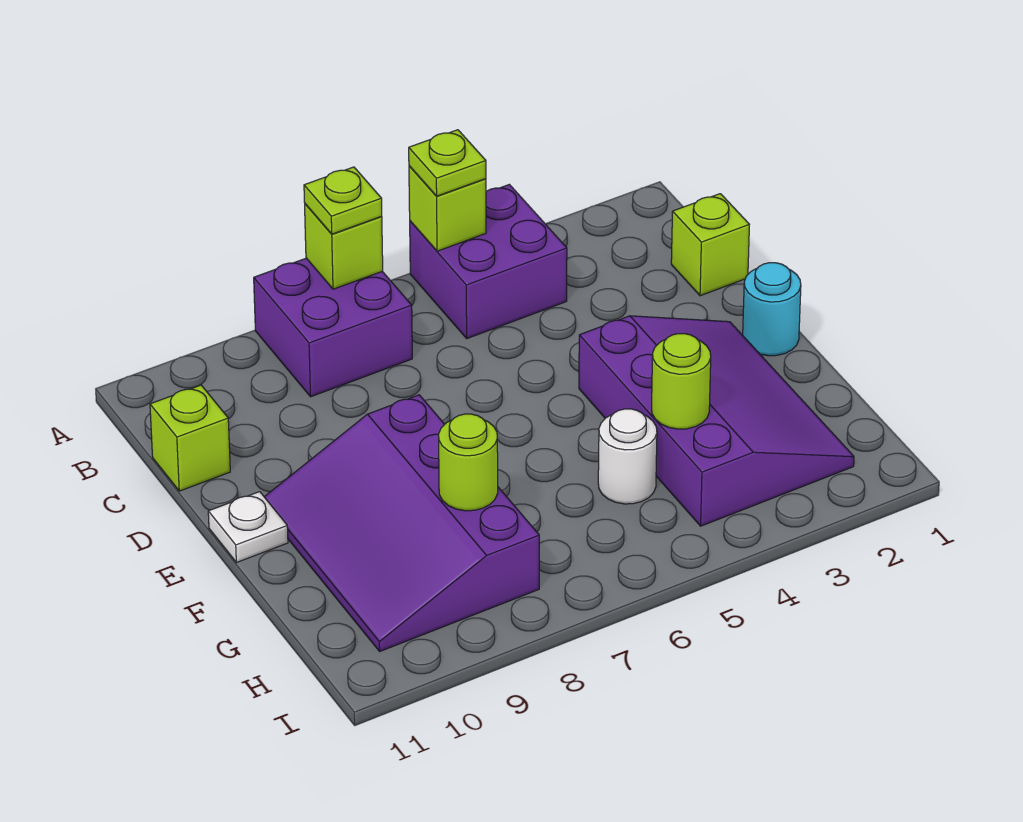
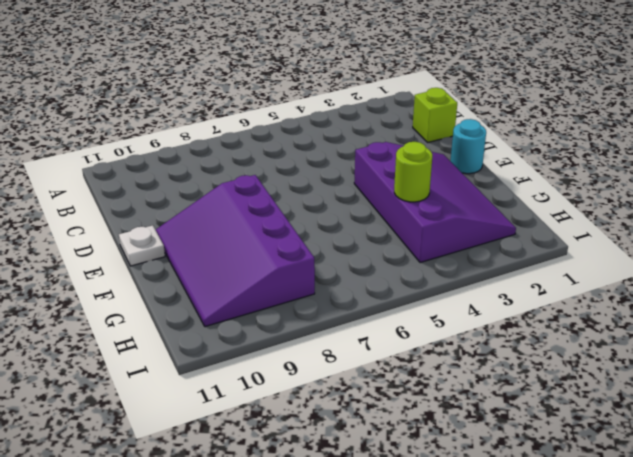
none -> purple 2x2 brick [410,184,567,338]
none -> purple 2x2 brick [254,258,412,397]
none -> lime 1x1 brick [150,385,230,491]

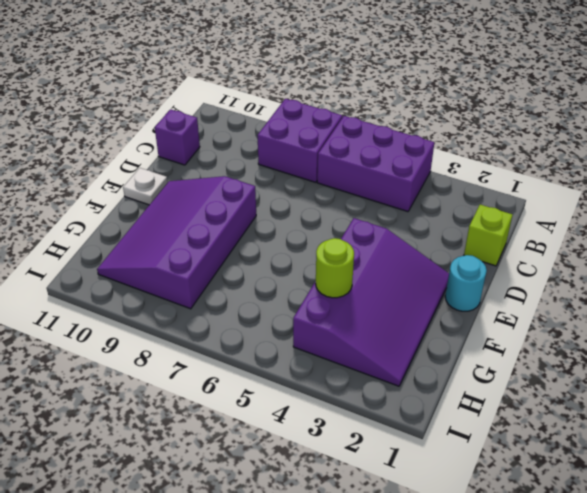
purple 2x3 brick [317,116,434,212] -> purple 2x2 brick [410,184,567,338]
purple 1x1 brick [155,110,200,165] -> lime 1x1 brick [150,385,230,491]
none -> white 1x1 round brick [598,409,657,504]
none -> lime 1x1 brick [409,166,486,251]
none -> lime 1x1 brick [305,204,383,289]

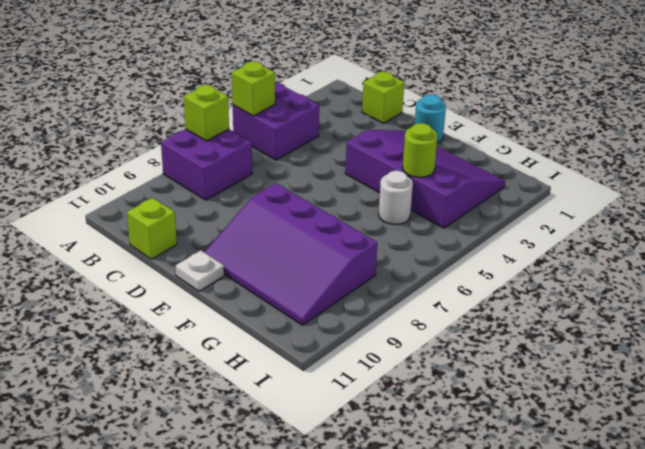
none -> lime 1x1 round brick [439,414,498,511]
none -> lime 1x1 plate [409,130,486,196]
none -> lime 1x1 plate [304,167,382,234]

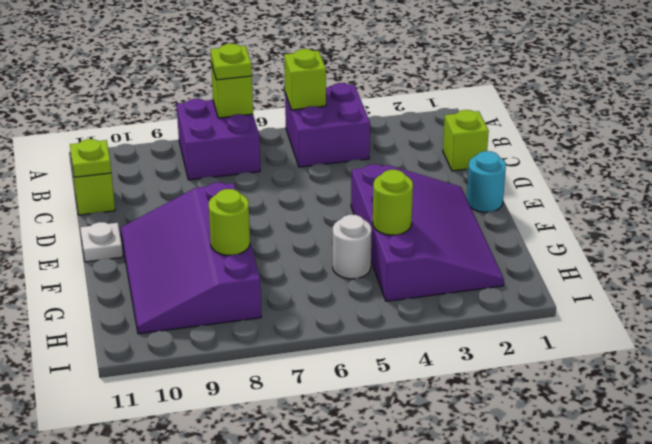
lime 1x1 plate [70,139,111,177] -> lime 1x1 plate moved to [409,130,486,196]

